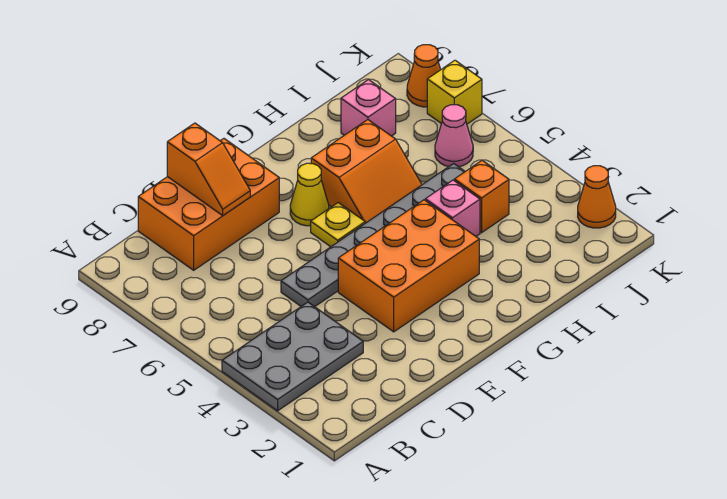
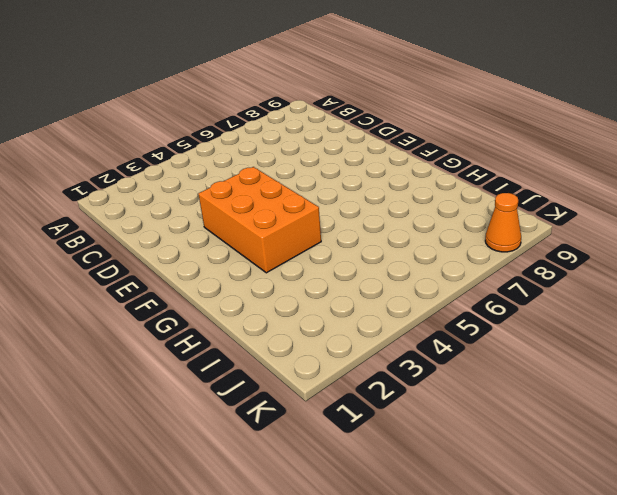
none -> grey 2x3 plate [222,302,363,411]
none -> orange 2x3 brick [138,139,279,270]
none -> grey 1x6 plate [281,163,465,307]

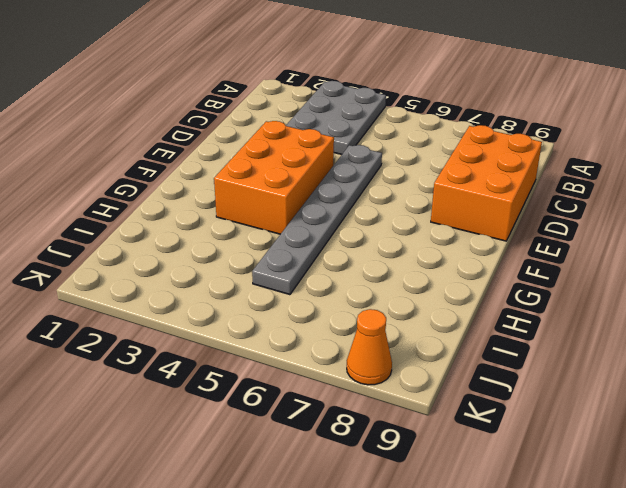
none -> yellow 1x1 plate [311,203,365,247]
none -> yellow 1x1 cone [290,163,329,226]
none -> orange 2x2 slope [311,120,422,223]

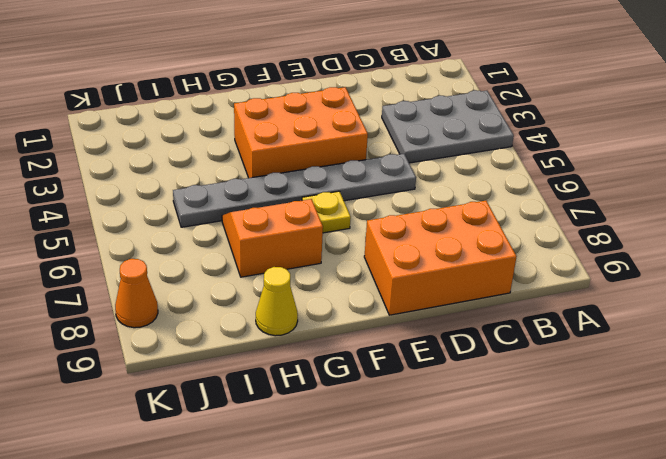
yellow 1x1 cone [256,267,298,336] -> yellow 1x1 cone moved to [290,163,329,226]
none -> pink 1x1 brick [425,180,480,236]
none -> orange 1x1 brick [454,160,509,233]
none -> pink 1x1 brick [341,79,396,136]

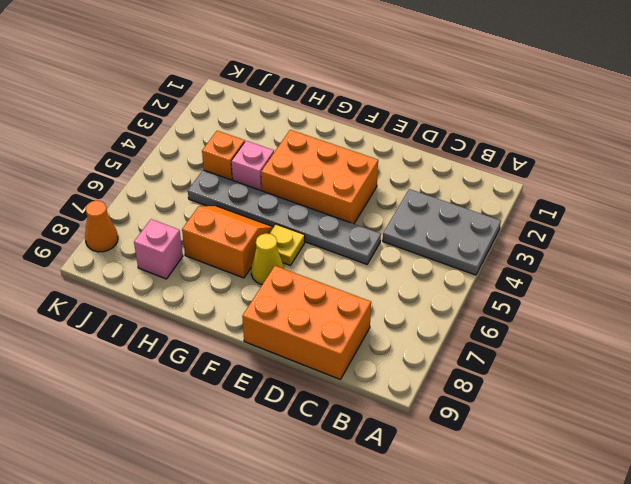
none -> pink 1x1 cone [435,105,473,167]
none -> orange 1x1 cone [578,166,616,228]
none -> yellow 1x1 brick [427,60,482,124]

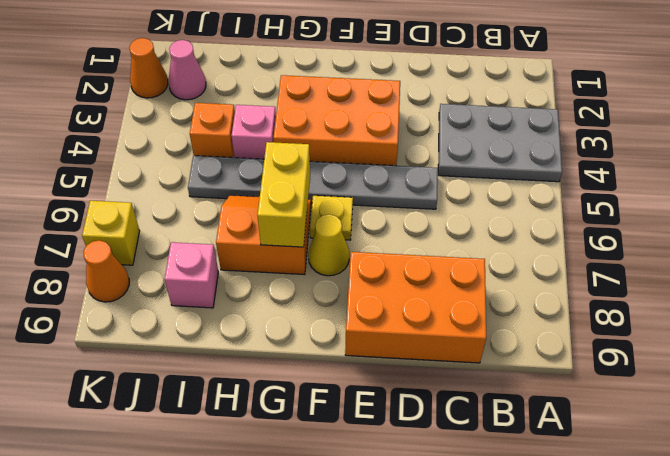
yellow 1x2 brick [258,142,310,247] -> none
pink 1x1 cone [169,40,206,100] -> pink 1x1 cone moved to [435,105,473,167]
none -> orange 1x2 slope [167,123,250,215]

